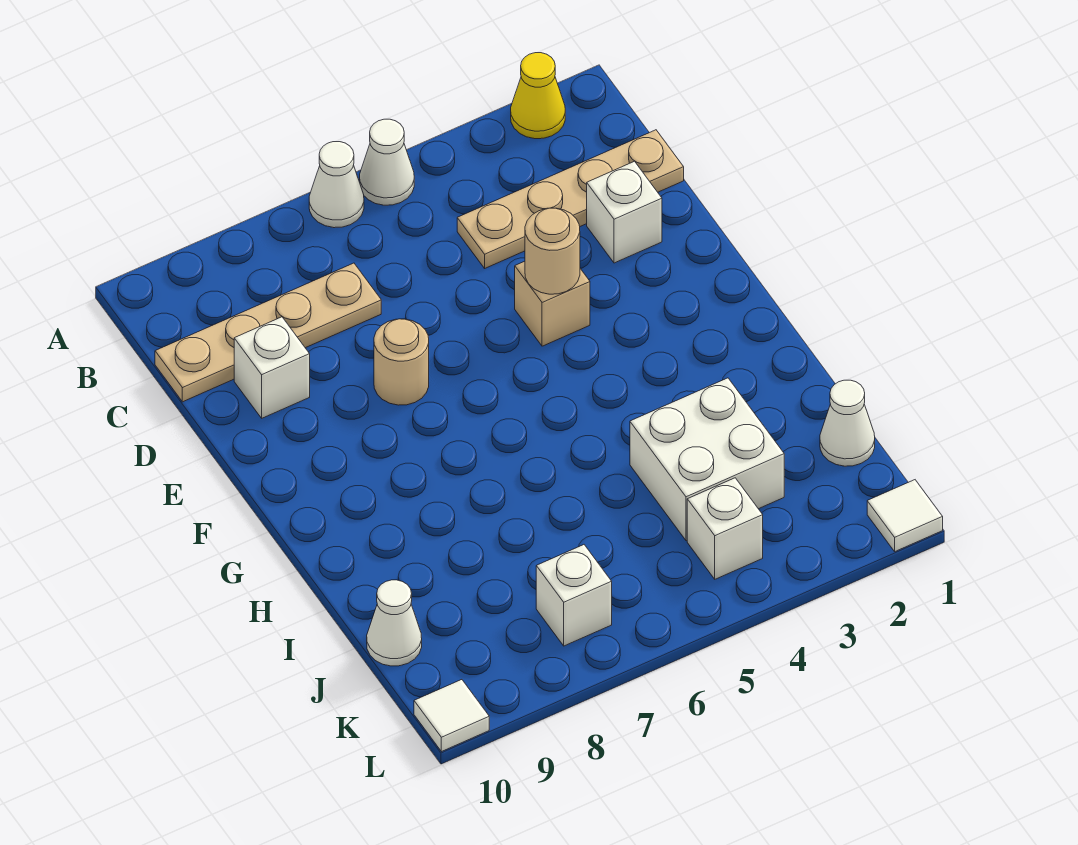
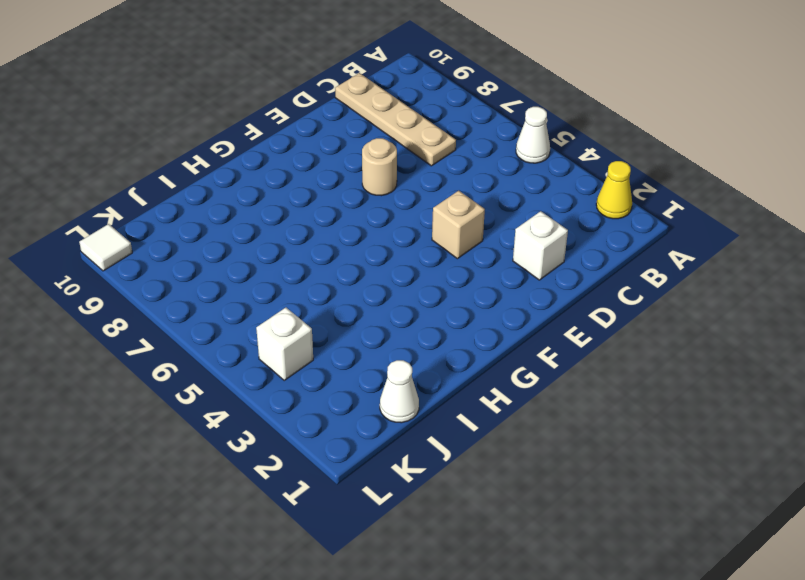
none -> white 1x1 cone [309,142,364,228]
none -> tan 1x4 plate [457,130,684,268]
none -> white 1x1 brick [234,317,310,418]

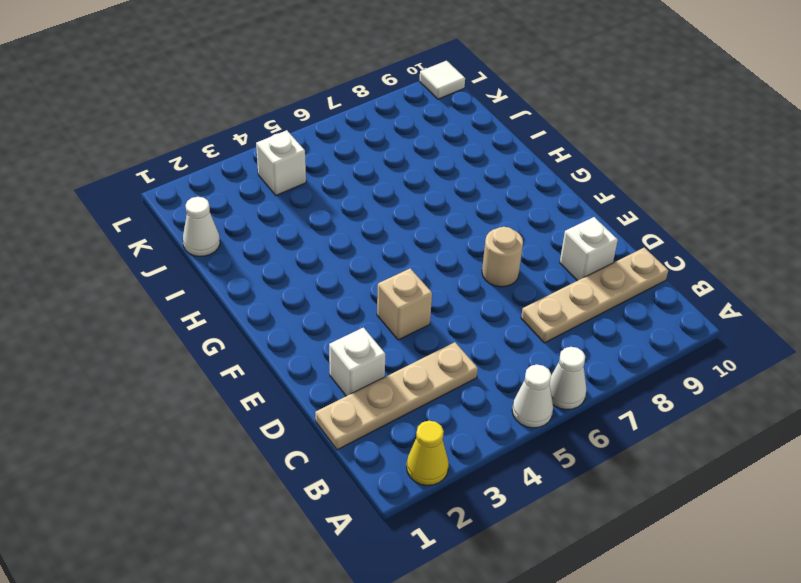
none -> white 2x2 brick [630,378,784,541]
none -> white 1x1 cone [367,580,422,666]
none -> white 1x1 brick [536,545,612,646]

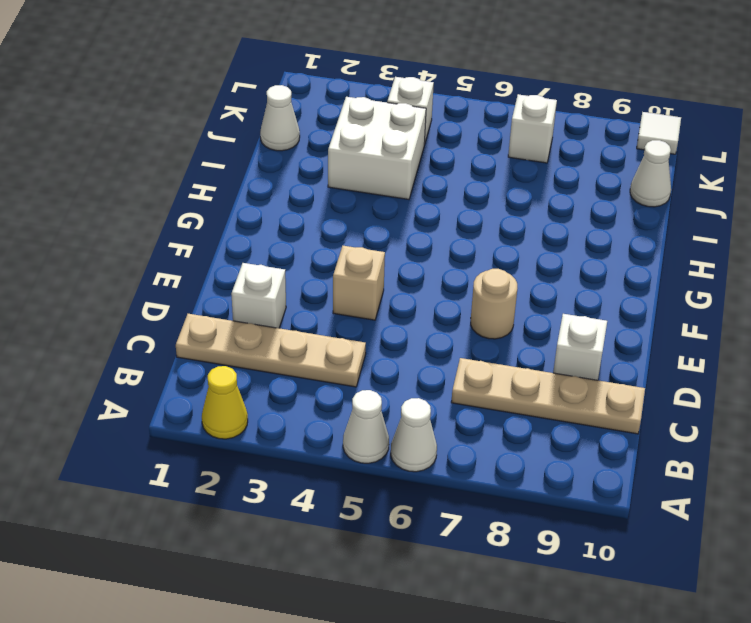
none -> white 1x1 tile [867,480,943,551]
none -> tan 1x1 round brick [525,208,580,294]

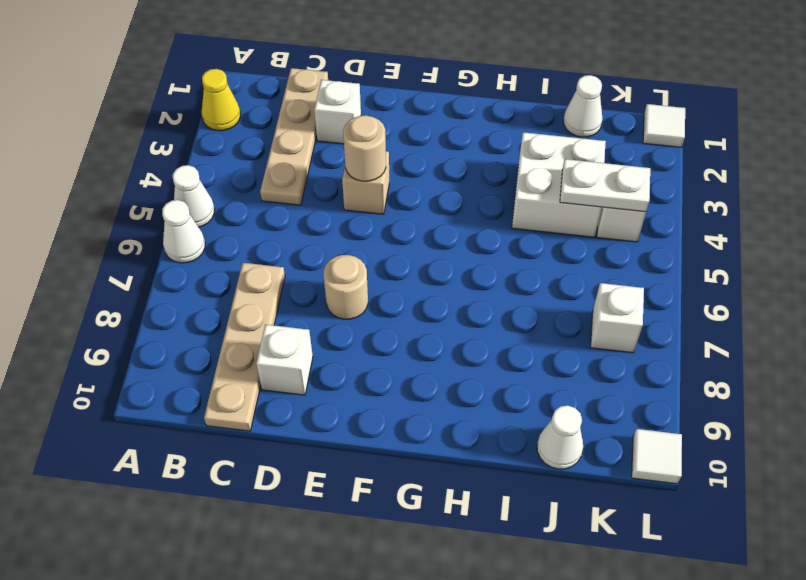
white 1x2 plate [560,159,650,212] -> none

